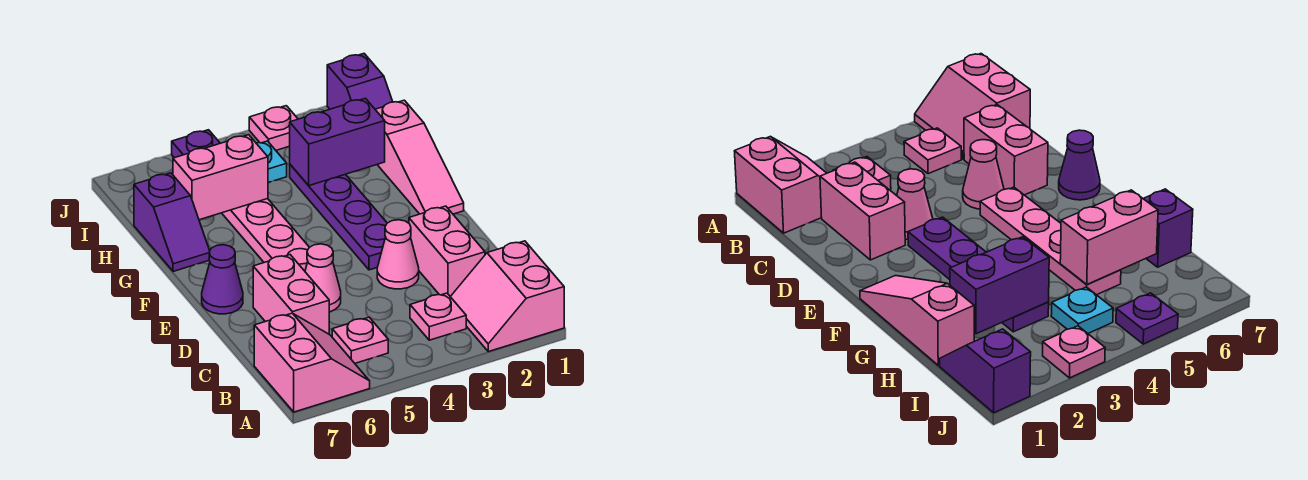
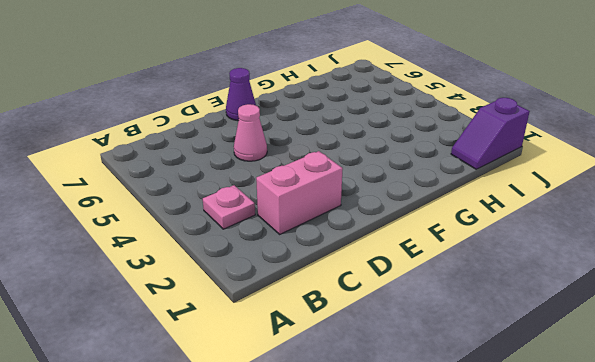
none -> pink 2x2 slope [451,241,564,352]
none -> pink 2x2 slope [254,313,370,412]
none -> pink 1x1 plate [332,317,388,363]

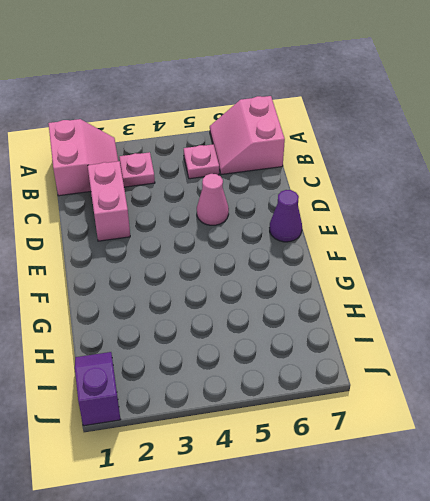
none -> pink 1x2 brick [253,255,329,334]
none -> pink 1x1 cone [377,220,419,289]
none -> purple 1x4 plate [290,165,387,270]

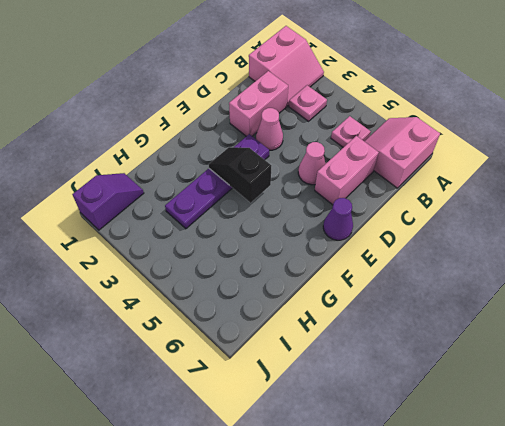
black 1x2 slope [209,147,271,203] -> none
none -> pink 1x4 plate [222,199,309,271]
none -> pink 1x3 slope [375,100,464,214]
none -> purple 1x2 slope [134,173,210,271]

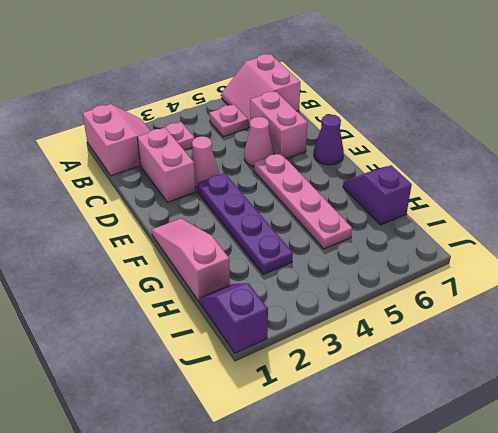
none -> cyan 1x1 plate [256,141,287,183]
none -> pink 1x1 plate [249,106,298,150]
none -> purple 1x1 plate [172,130,220,158]

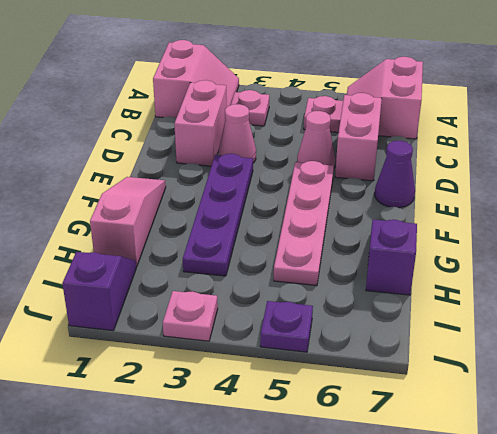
none -> cyan 1x1 plate [256,141,287,183]
none -> purple 1x2 brick [290,98,385,186]
none -> pink 1x2 brick [173,135,268,220]

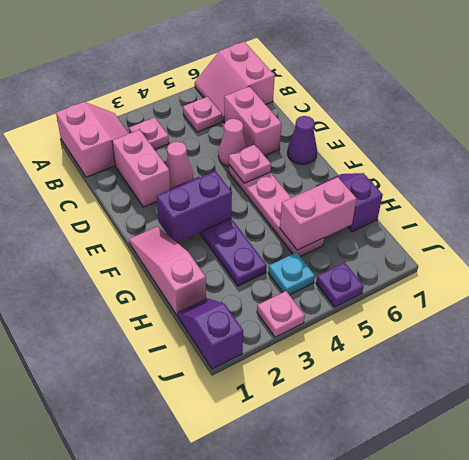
pink 1x1 plate [229,144,271,183] -> none
purple 1x2 brick [157,171,232,242] -> purple 1x2 brick moved to [290,98,385,186]

